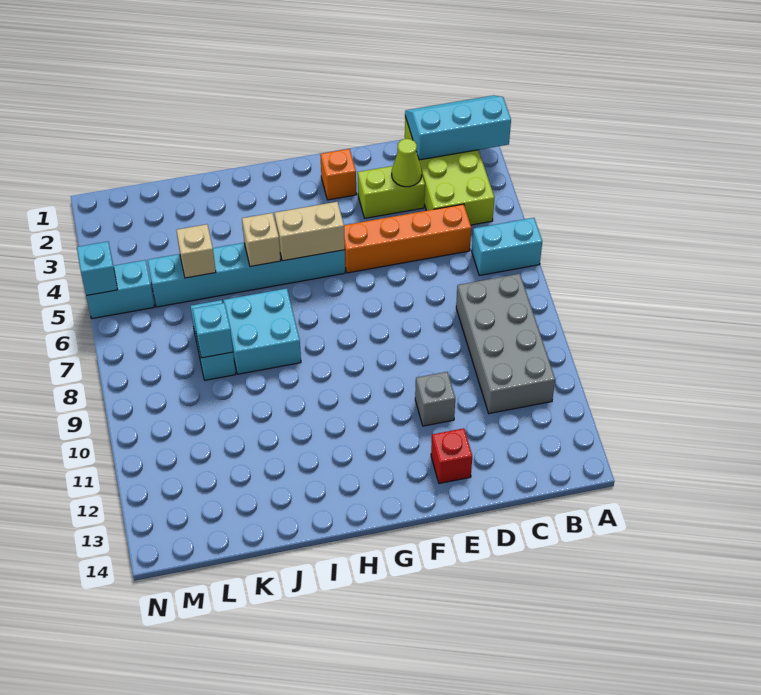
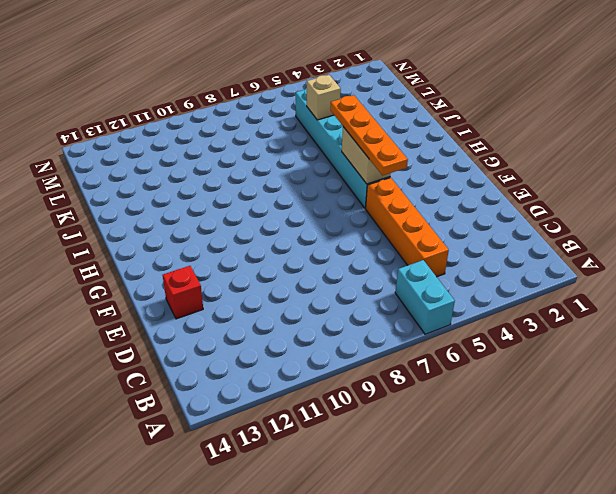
orange 1x4 plate [330,95,408,176] -> none
none -> lime 2x4 brick [405,116,494,225]
none -> grey 2x4 brick [456,274,555,414]
none -> lime 1x2 brick [358,166,425,218]

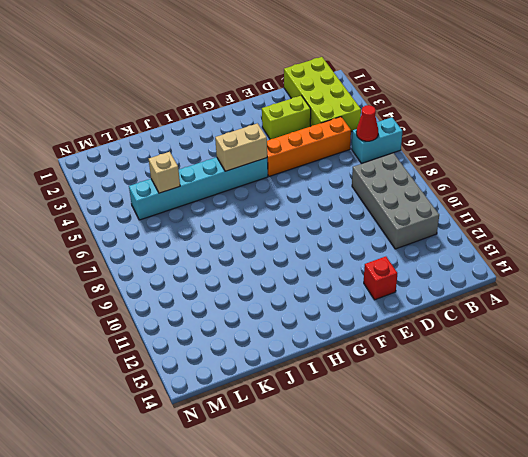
red 1x1 cone [356,105,378,141] -> none
none -> grey 1x1 brick [415,372,455,426]
none -> orange 1x1 brick [320,149,356,200]
none -> cyan 2x2 brick [223,288,301,374]

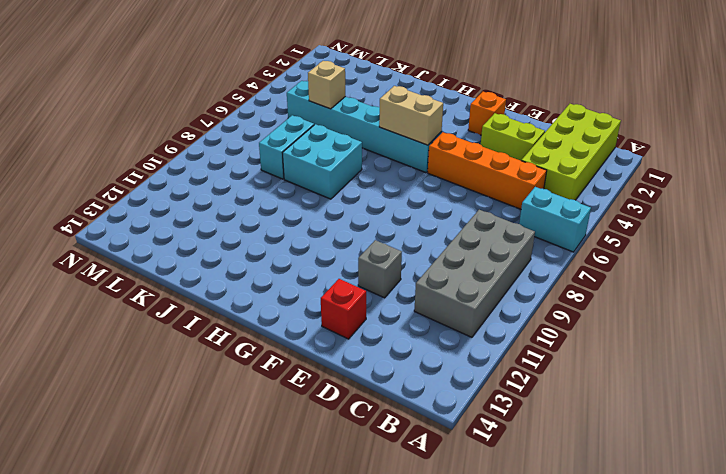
none -> cyan 1x2 brick [86,260,154,319]
none -> cyan 2x3 slope [405,95,511,160]
none -> lime 1x1 cone [392,139,422,187]

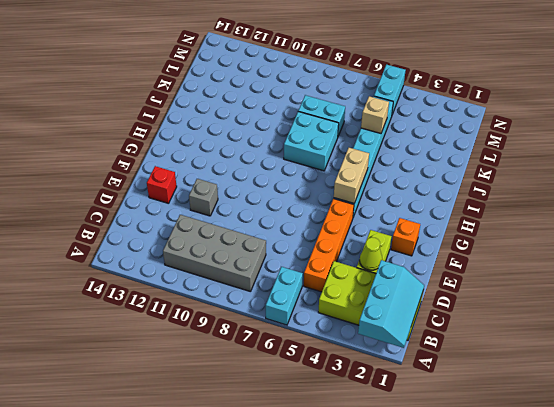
none -> tan 1x1 brick [242,213,281,267]
none -> cyan 1x1 brick [193,303,233,358]
none -> cyan 1x1 brick [77,242,118,296]

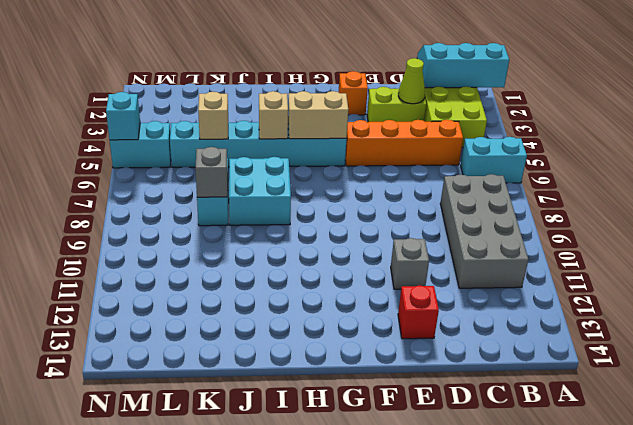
grey 1x1 brick [195,147,228,197] -> cyan 1x1 brick [193,303,233,358]

